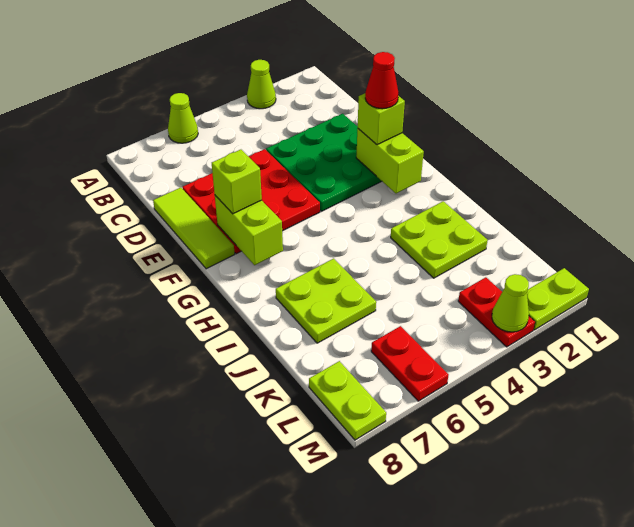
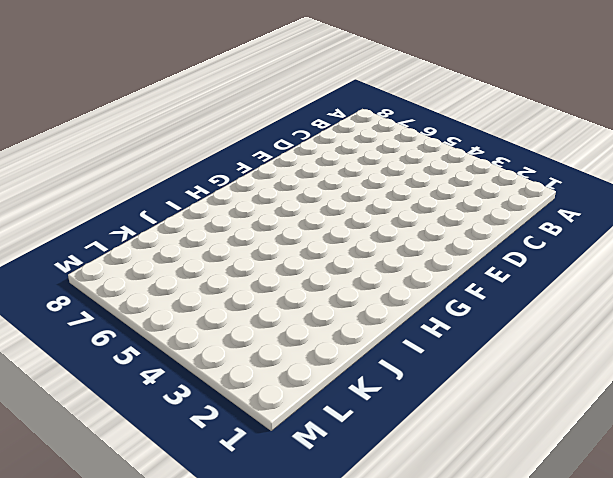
none -> lime 1x1 cone [247,60,276,109]
none -> lime 1x1 cone [168,93,198,143]
none -> green 3x3 plate [266,114,382,211]

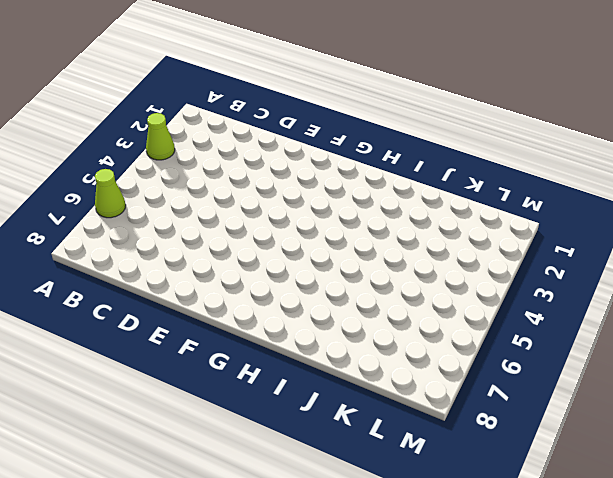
none -> green 3x3 plate [266,114,382,211]
none -> red 3x3 plate [182,149,320,254]
none -> lime 1x3 tile [153,188,235,269]

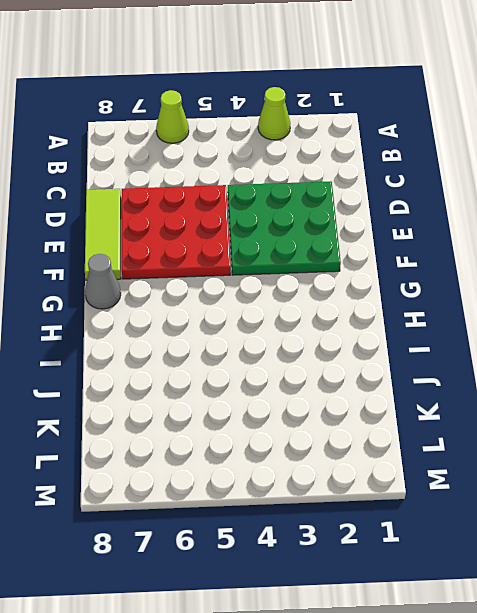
grey 1x1 cone [85,254,121,309] -> none
none -> lime 2x2 plate [391,201,488,278]
none -> lime 2x2 plate [276,259,376,343]
none -> red 1x2 plate [458,277,535,347]

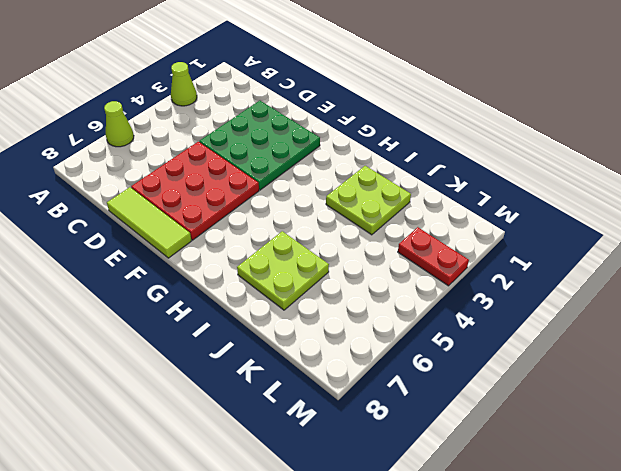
none -> red 1x2 plate [371,326,448,401]
none -> lime 1x2 plate [309,361,386,440]
none -> lime 1x2 plate [527,268,589,330]

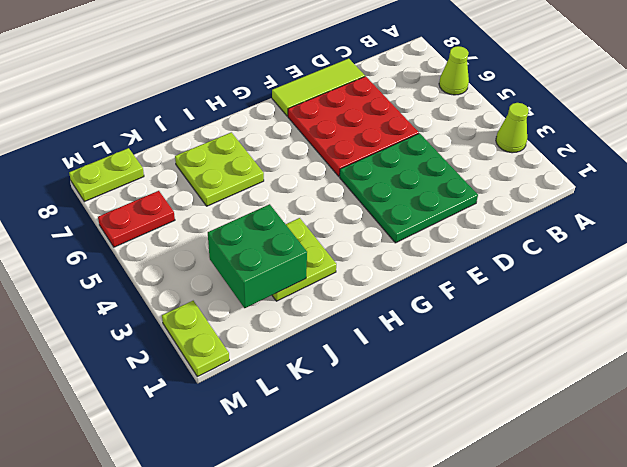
green 2x2 brick [208,204,307,308] -> none
none -> red 1x2 plate [458,277,535,347]
none -> lime 1x2 brick [356,128,424,193]
none -> lime 1x2 brick [215,196,283,265]

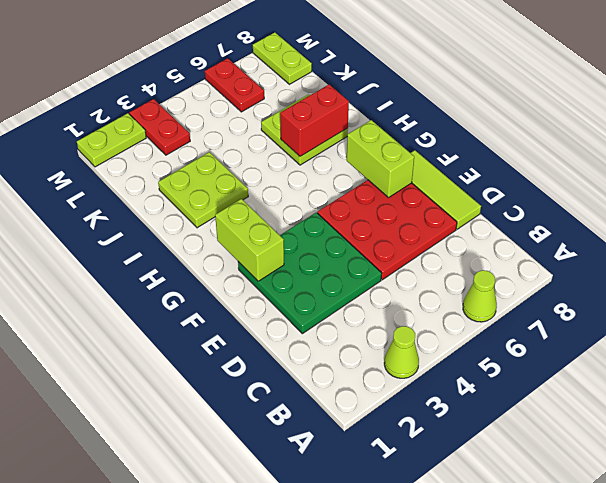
red 1x2 brick [280,85,349,156] -> none
none -> lime 1x1 cone [492,274,529,332]
none -> lime 1x1 brick [358,93,405,145]
none -> lime 1x1 brick [212,150,262,214]

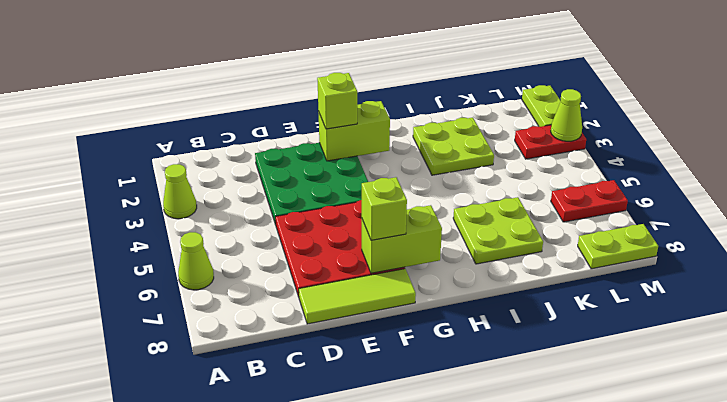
none -> red 1x1 cone [365,52,399,109]

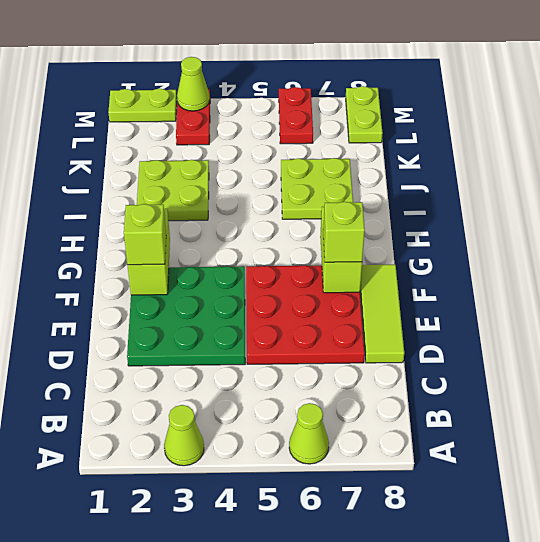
none -> red 1x1 cone [365,52,399,109]

